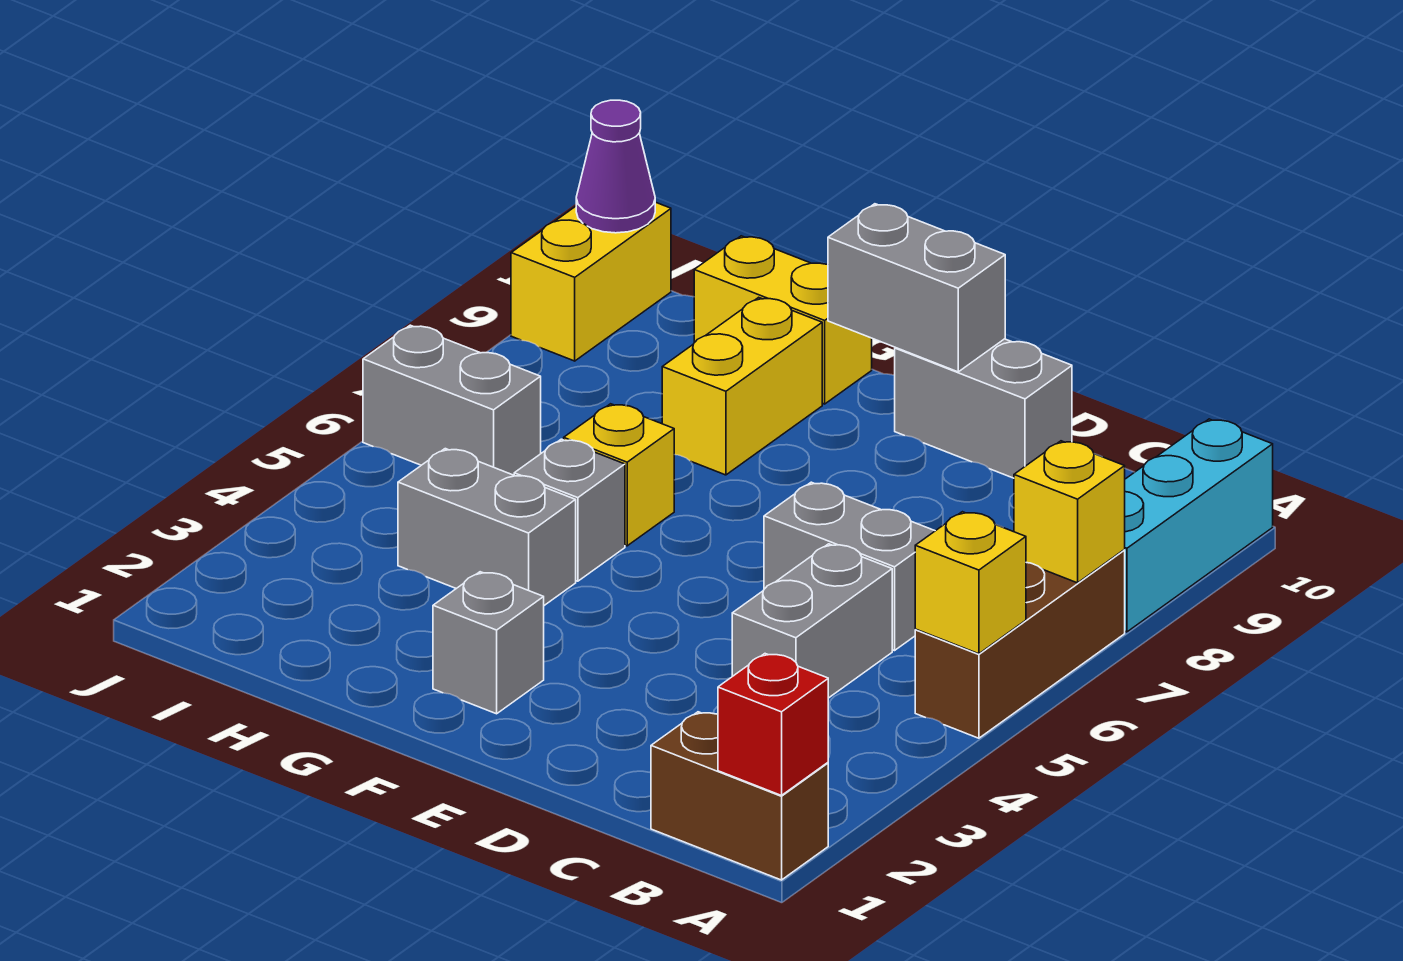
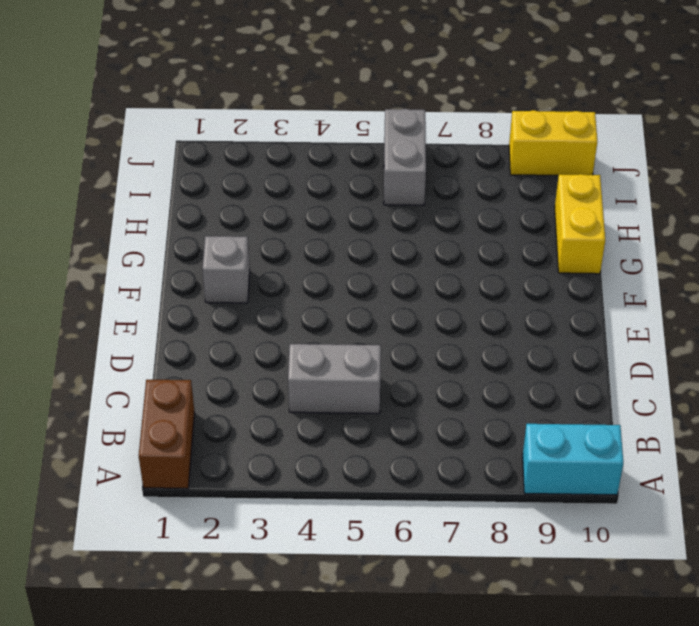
cyan 1x2 brick [523,424,623,495] -> cyan 1x3 brick [1124,419,1273,632]
none -> brown 1x3 brick [915,550,1125,738]
none -> grey 1x2 brick [764,482,935,651]
none -> grey 1x2 brick [895,339,1072,478]

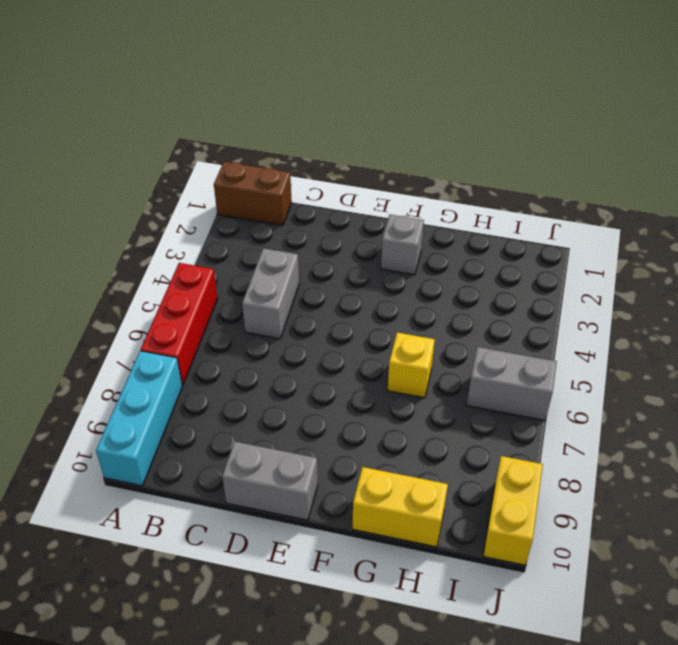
red 1x3 brick [141,263,218,385] -> brown 1x3 brick [915,550,1125,738]
none -> grey 1x2 brick [764,482,935,651]
none -> grey 1x2 brick [398,449,576,605]
none -> grey 1x1 brick [514,439,625,581]

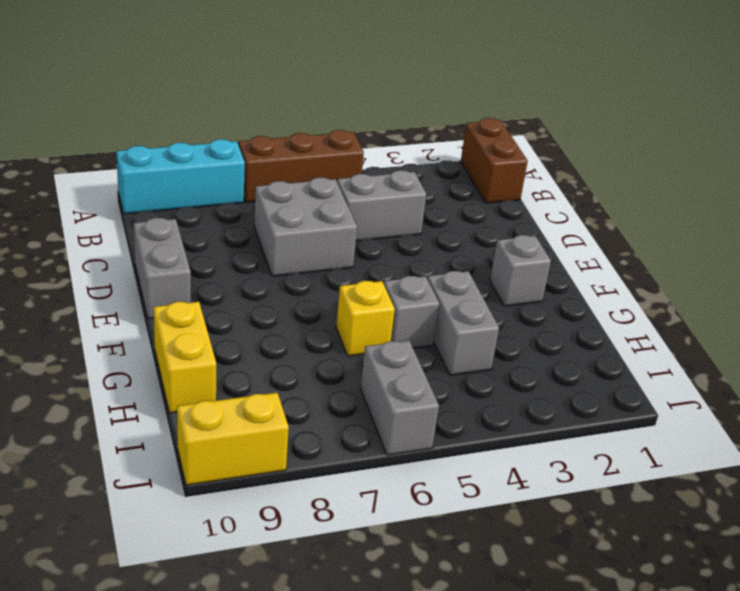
grey 2x2 brick [254,177,357,276] -> grey 1x2 brick [764,482,935,651]
none -> yellow 1x2 brick [662,297,822,475]
none -> red 1x1 brick [718,654,828,796]
none -> yellow 1x1 brick [915,512,1026,654]

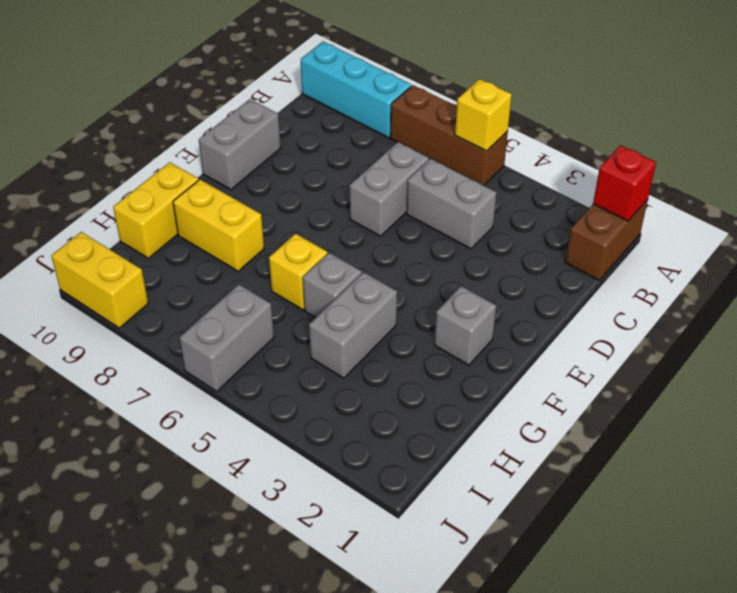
none -> yellow 1x1 brick [1014,441,1125,583]
none -> grey 1x2 brick [828,204,1005,372]
none -> purple 1x1 cone [576,100,655,233]

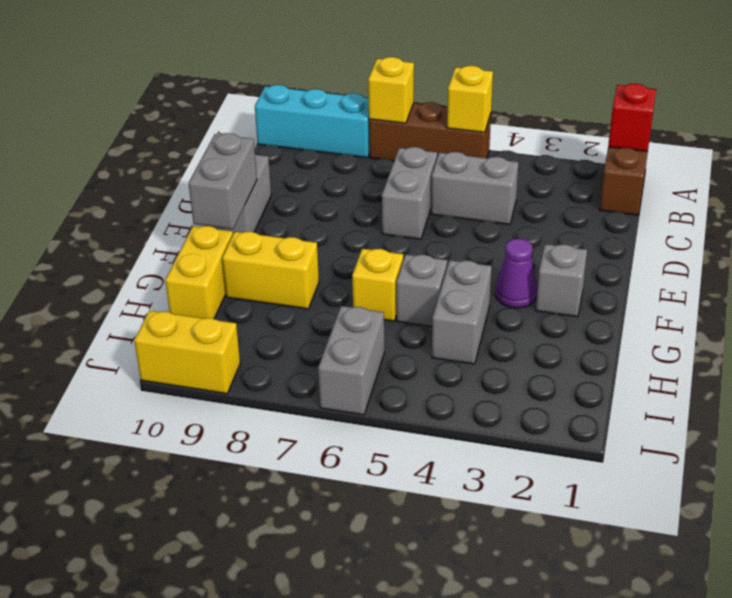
purple 1x1 cone [495,239,537,308] -> purple 1x1 cone moved to [576,100,655,233]

